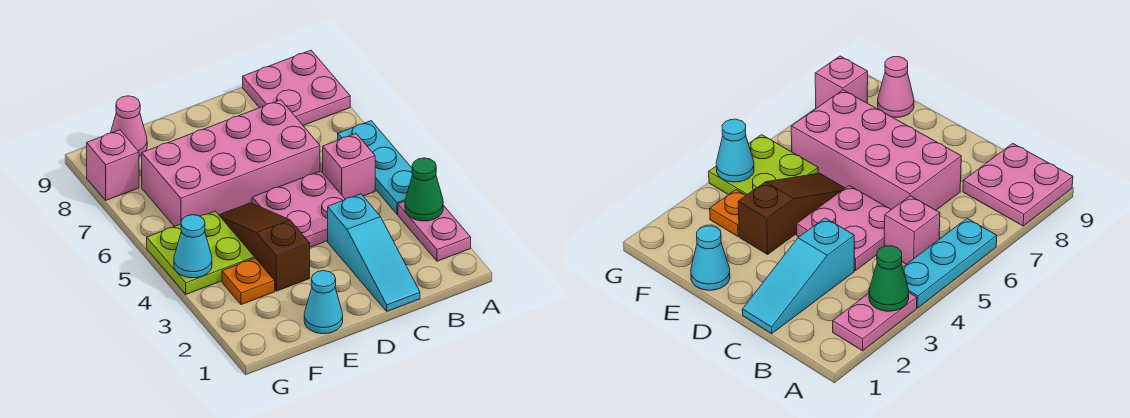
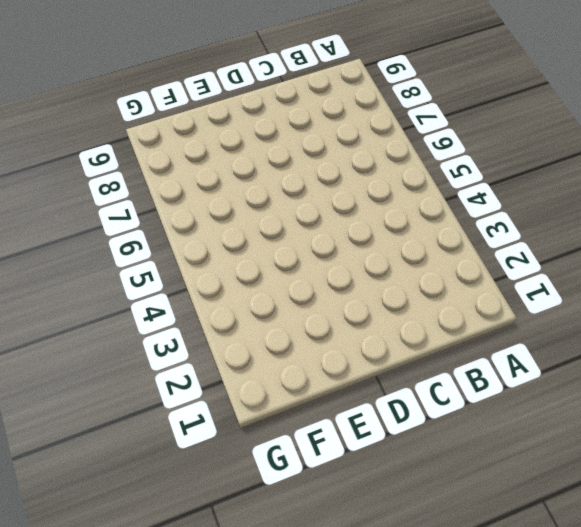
none -> pink 1x2 plate [398,201,471,261]
none -> cyan 1x3 plate [338,121,413,214]
none -> pink 2x2 plate [243,50,350,125]

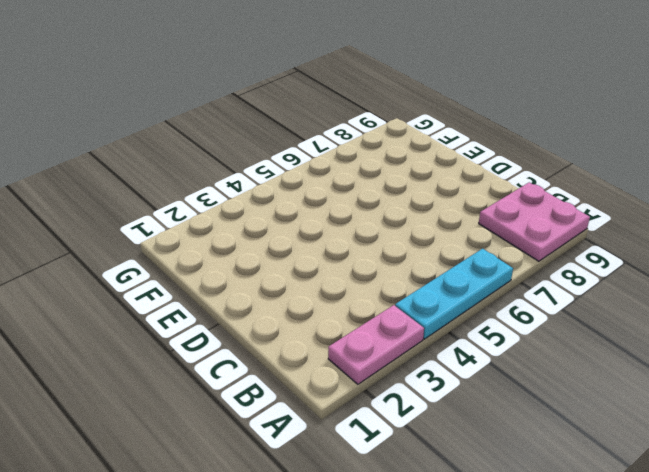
none -> pink 1x1 brick [323,134,375,199]
none -> cyan 1x3 slope [328,194,420,311]
none -> pink 2x2 plate [252,171,345,247]

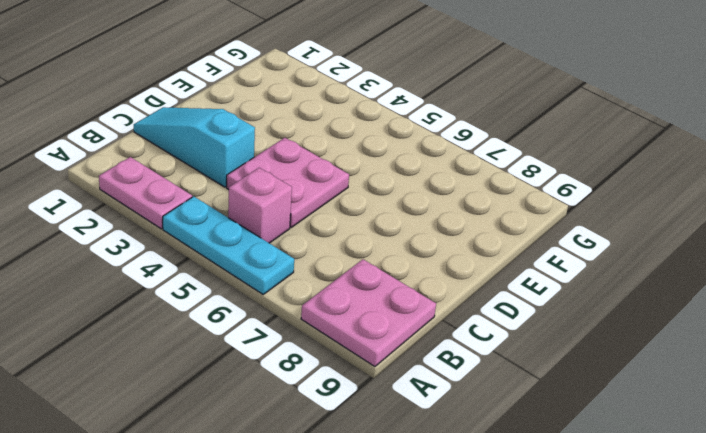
none -> pink 2x4 brick [142,100,320,227]
none -> cyan 1x1 cone [304,271,343,334]
none -> brown 1x3 slope [219,203,310,291]

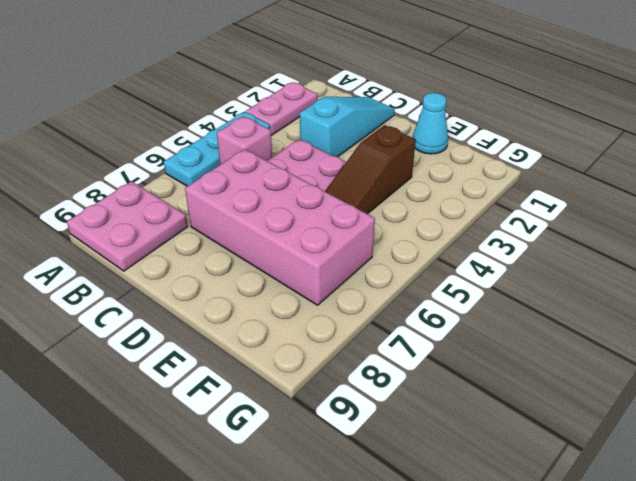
none -> orange 1x1 plate [222,258,275,305]
none -> lime 2x2 plate [147,211,254,294]
none -> pink 1x1 cone [111,96,147,156]

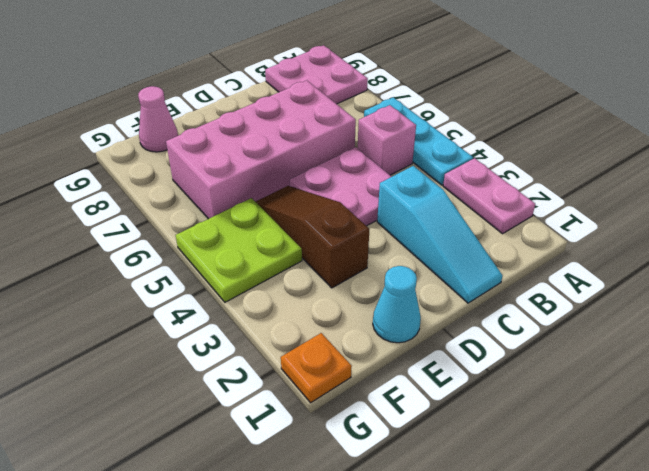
orange 1x1 plate [281,333,352,403] -> orange 1x1 plate moved to [222,258,275,305]
none -> pink 1x1 brick [86,130,139,200]
none -> green 1x1 cone [405,158,443,221]
none -> cyan 1x1 cone [174,215,212,278]

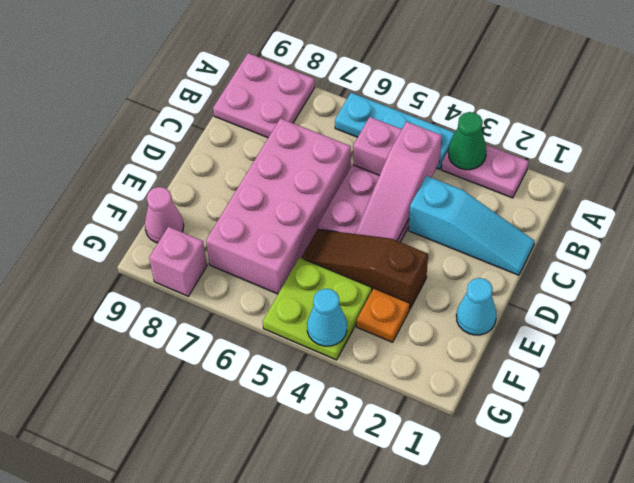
pink 1x3 slope [355,122,442,241] -> none

